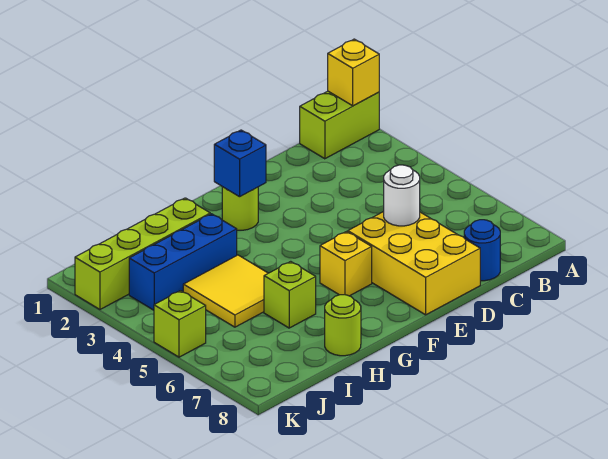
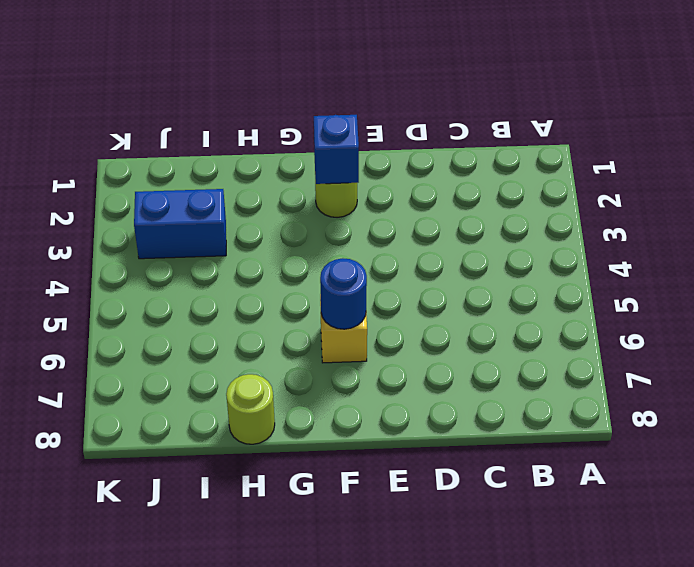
blue 1x1 round brick [320,258,367,329] -> blue 1x1 round brick moved to [464,220,500,281]
blue 1x2 brick [134,189,226,259] -> blue 1x3 brick [129,214,237,310]
none -> lime 1x2 brick [300,91,379,159]
none -> yellow 2x3 brick [348,212,480,315]
none -> lime 1x4 brick [75,198,210,309]

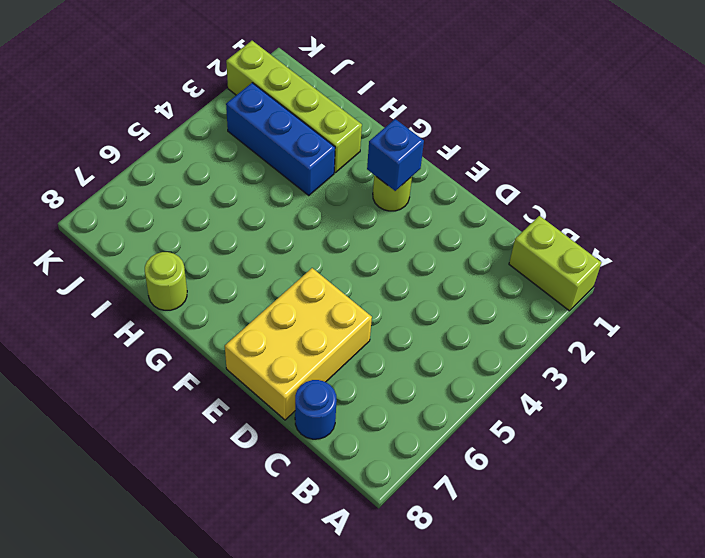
none -> yellow 1x1 brick [320,232,372,296]
none -> yellow 2x2 tile [183,255,268,327]
none -> lime 1x1 brick [264,261,316,328]

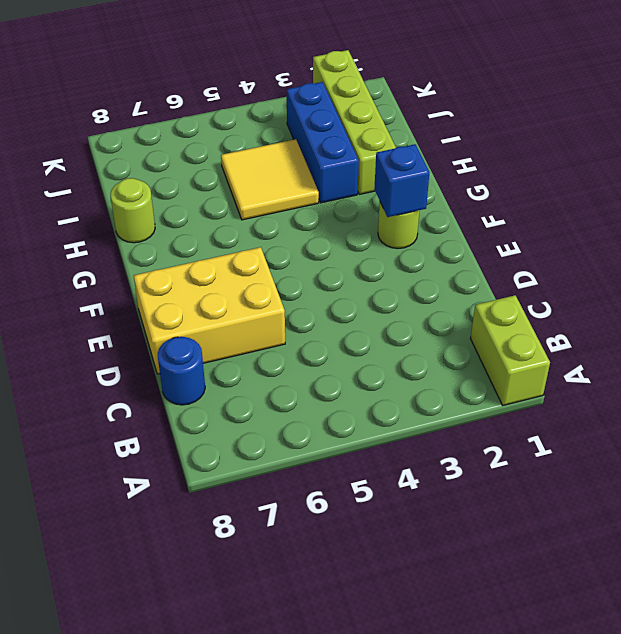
none -> yellow 1x1 brick [320,232,372,296]
none -> lime 1x1 brick [264,261,316,328]
none -> lime 1x1 brick [154,291,206,357]

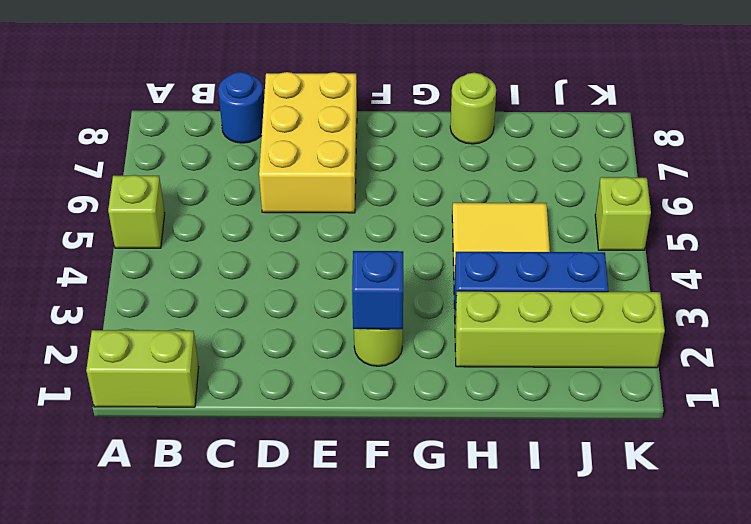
lime 1x1 brick [108,175,165,248] -> lime 1x1 brick moved to [264,261,316,328]
none -> yellow 1x1 brick [320,232,372,296]
none -> yellow 1x1 brick [328,39,379,106]
none -> white 1x1 round brick [384,165,420,226]

